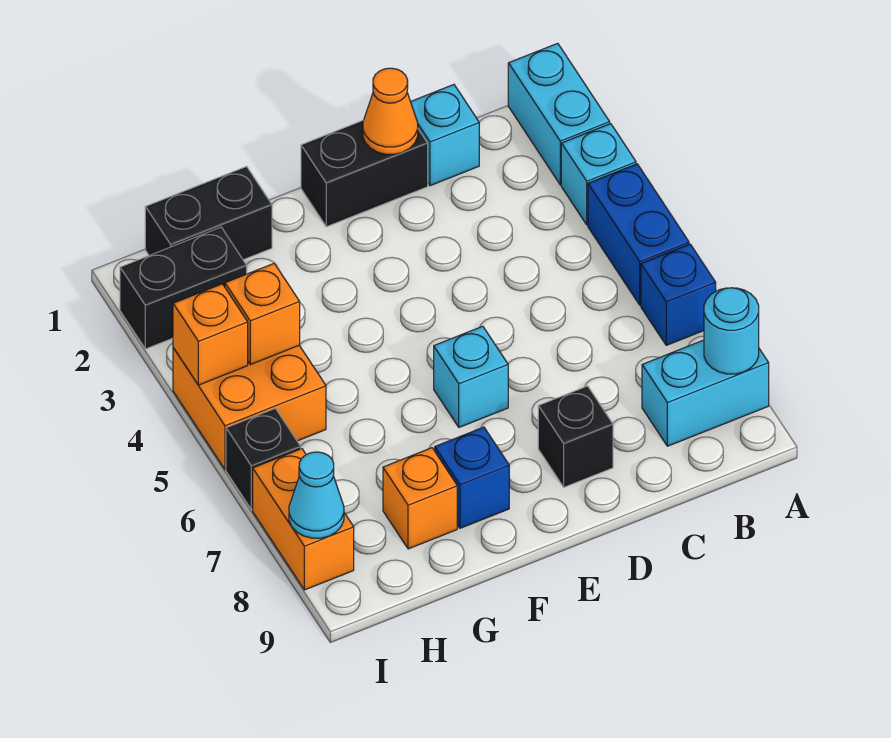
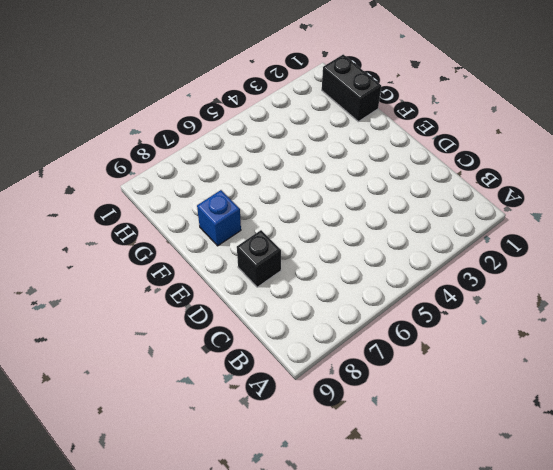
none -> cyan 1x2 brick [508,43,610,185]
none -> cyan 1x1 brick [561,124,636,225]
none -> blue 1x2 brick [588,164,689,305]

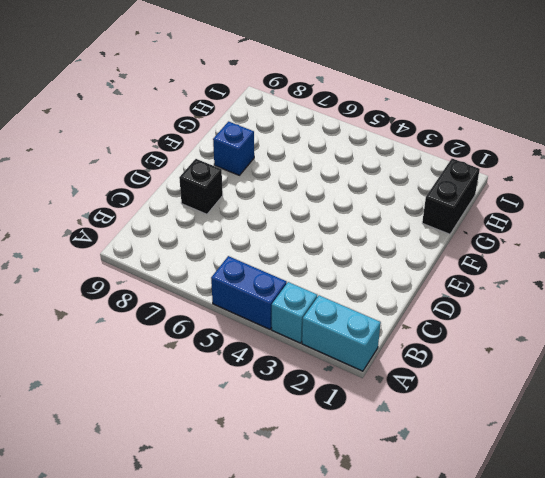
none -> blue 1x1 brick [641,244,716,345]
none -> cyan 1x2 brick [642,340,769,446]
none -> cyan 1x1 brick [411,85,479,186]

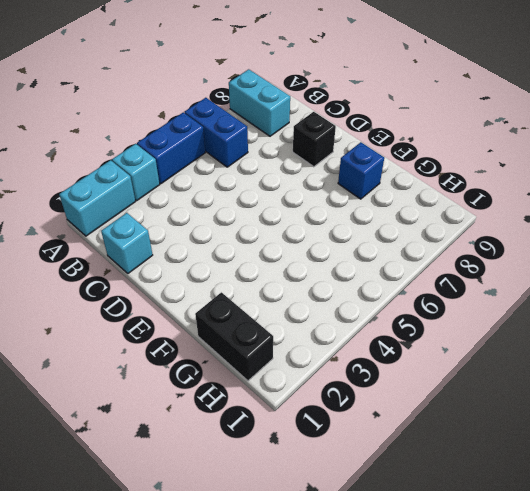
blue 1x2 brick [184,98,248,167] -> blue 1x1 brick [641,244,716,345]
none -> black 1x2 brick [301,121,428,227]
none -> cyan 1x1 brick [434,326,508,427]
none -> orange 1x1 brick [383,448,457,549]

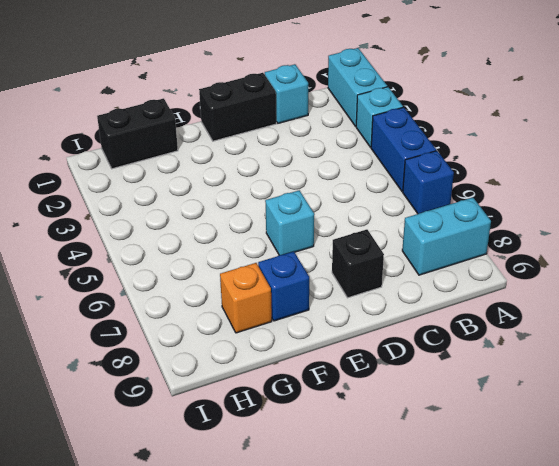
none -> black 1x2 brick [120,227,247,349]
none -> orange 2x2 brick [173,345,326,469]
none -> black 1x1 brick [226,408,301,510]

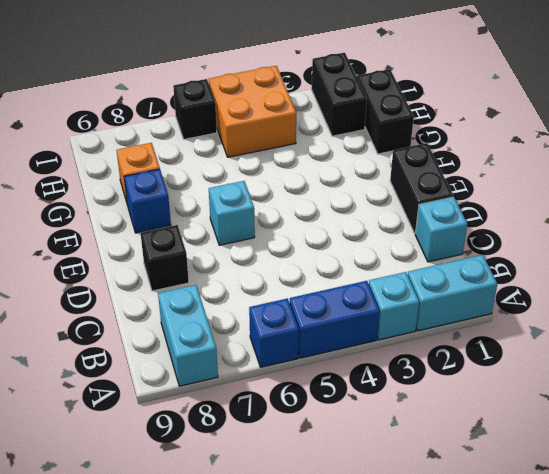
none -> orange 1x2 brick [253,449,354,590]
none -> cyan 1x1 round brick [704,288,759,374]
none -> orange 1x1 cone [363,68,418,154]

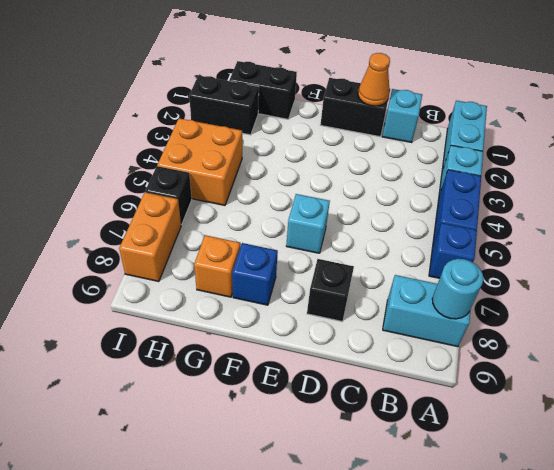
none -> orange 1x1 brick [225,263,300,365]
none -> orange 1x1 brick [173,284,248,385]
none -> cyan 1x1 cone [289,452,344,538]

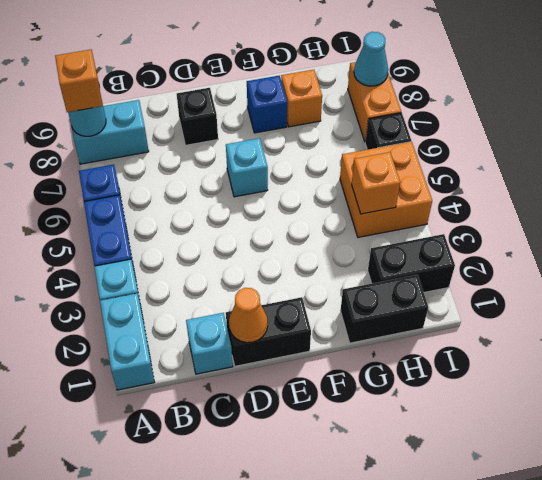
orange 1x1 brick [55,50,103,112] -> orange 1x1 brick moved to [173,284,248,385]

